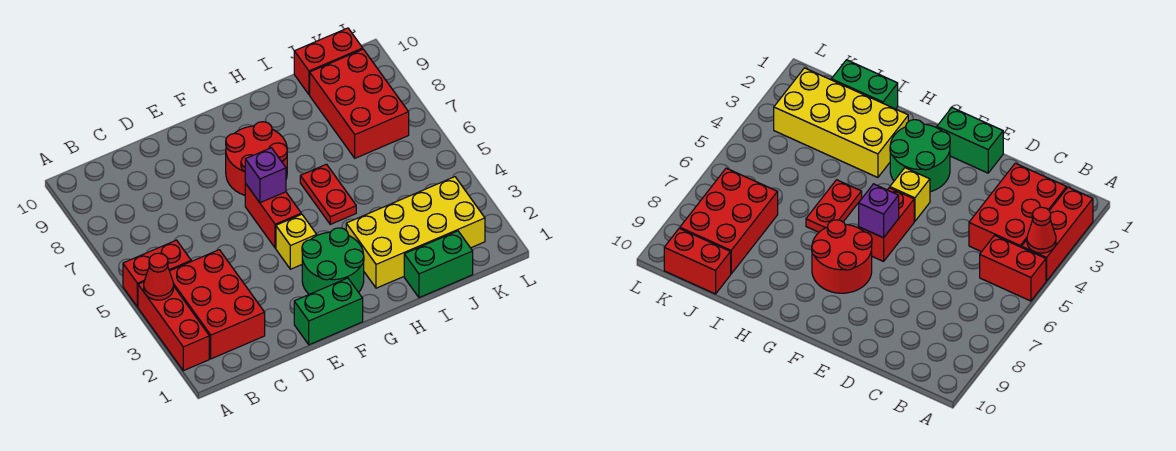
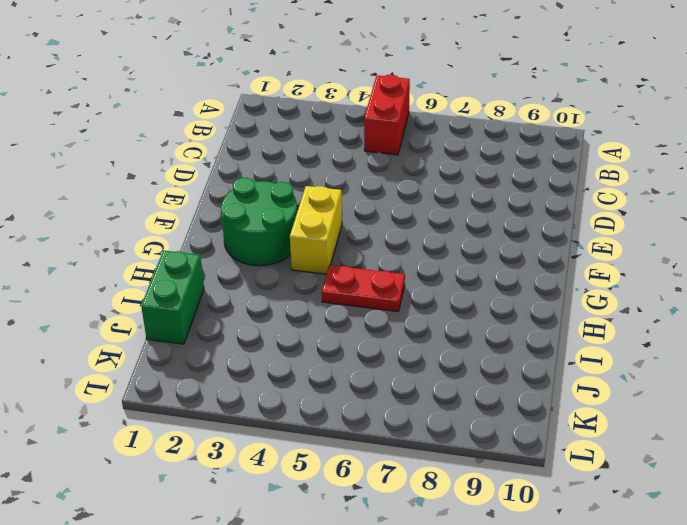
yellow 1x2 brick [290,186,342,274] -> yellow 1x1 brick [276,214,317,269]
none -> red 1x3 brick [138,282,209,371]
none -> red 2x3 brick [170,250,265,359]
none -> green 1x2 brick [294,278,363,345]

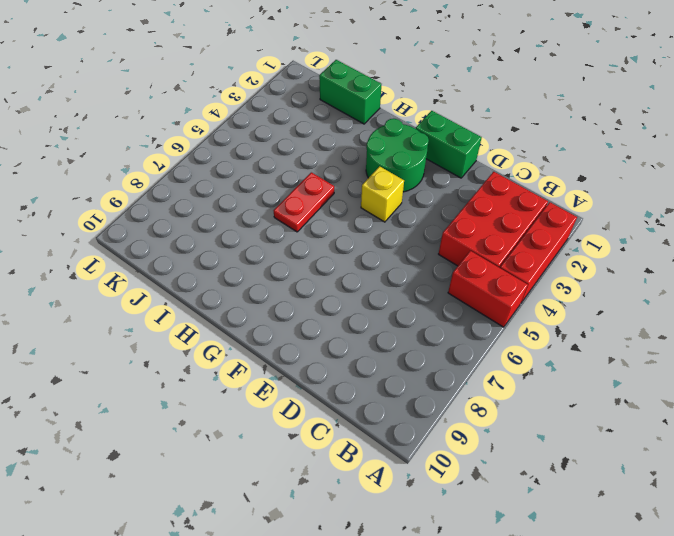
none -> red 1x2 brick [245,183,301,248]
none -> red 2x2 round brick [226,122,287,195]
none -> yellow 2x4 brick [346,177,485,288]

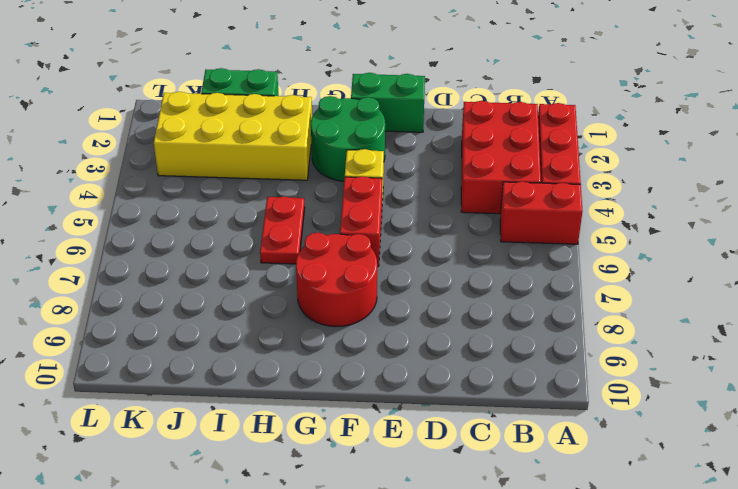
none -> red 2x3 brick [310,49,409,158]
none -> red 1x2 brick [294,28,363,95]
none -> red 1x1 cone [144,253,173,300]

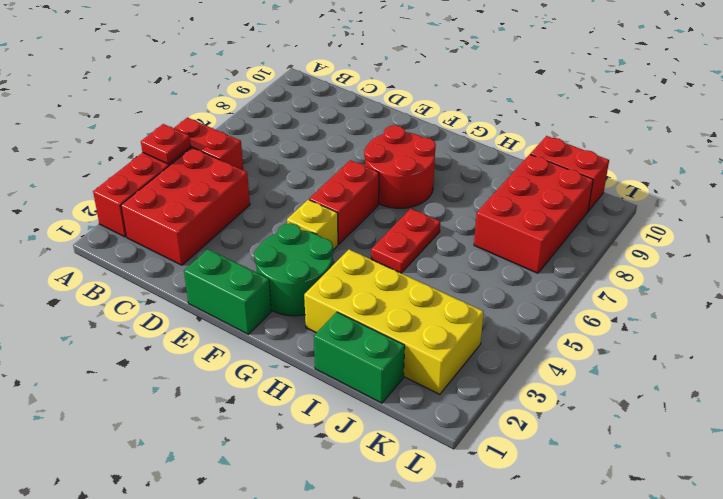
red 1x1 plate [141,124,191,164] -> red 1x1 cone [144,253,173,300]
none -> purple 1x1 brick [245,148,286,203]

